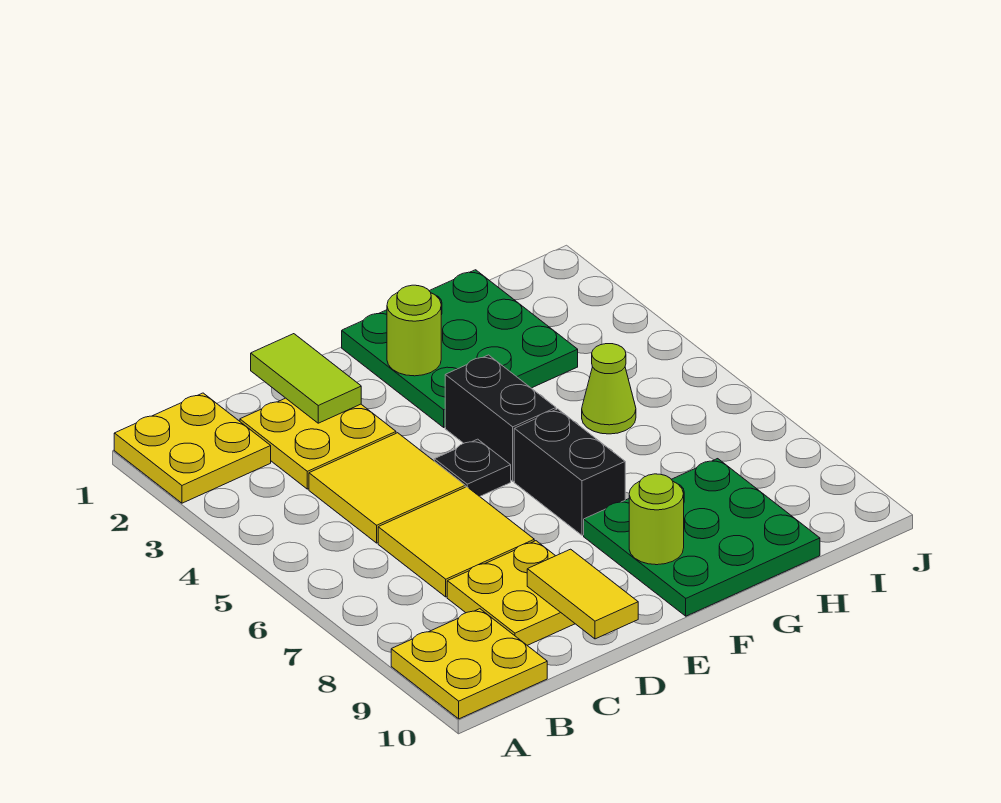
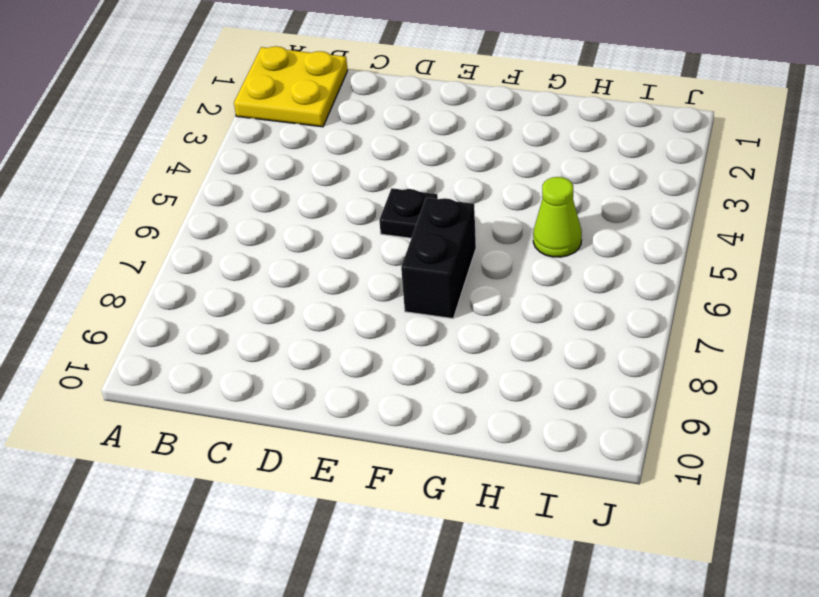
none -> yellow 2x2 plate [391,609,547,719]
none -> yellow 2x2 plate [240,398,396,489]
none -> yellow 2x2 tile [309,433,465,543]

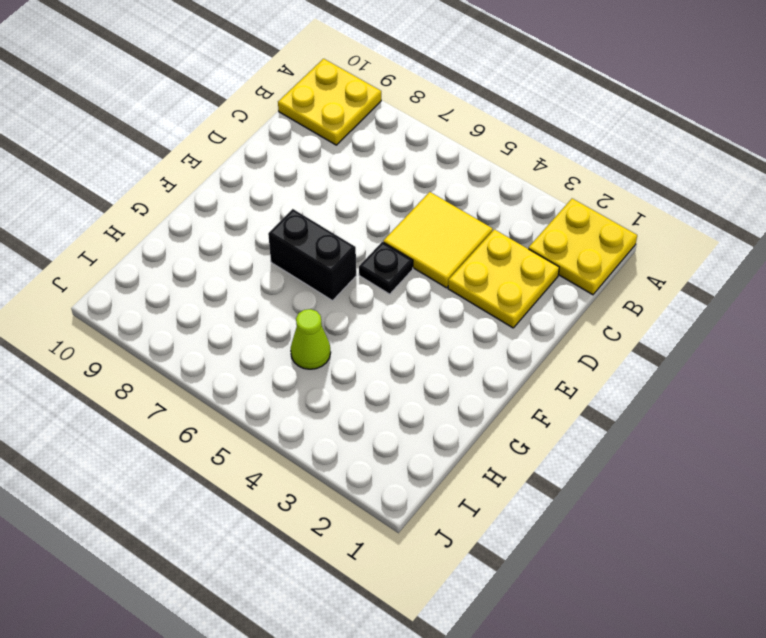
none -> yellow 2x2 tile [378,487,534,597]
none -> yellow 2x2 plate [447,541,575,645]
none -> green 3x3 plate [342,270,578,427]

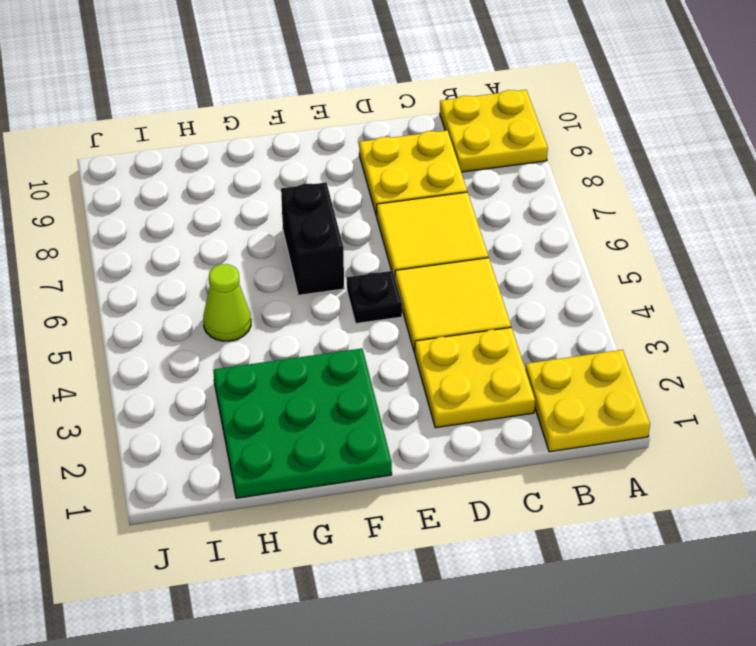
none -> black 1x2 brick [445,355,556,481]
none -> green 3x3 plate [584,459,820,616]
none -> lime 1x2 tile [251,334,361,423]

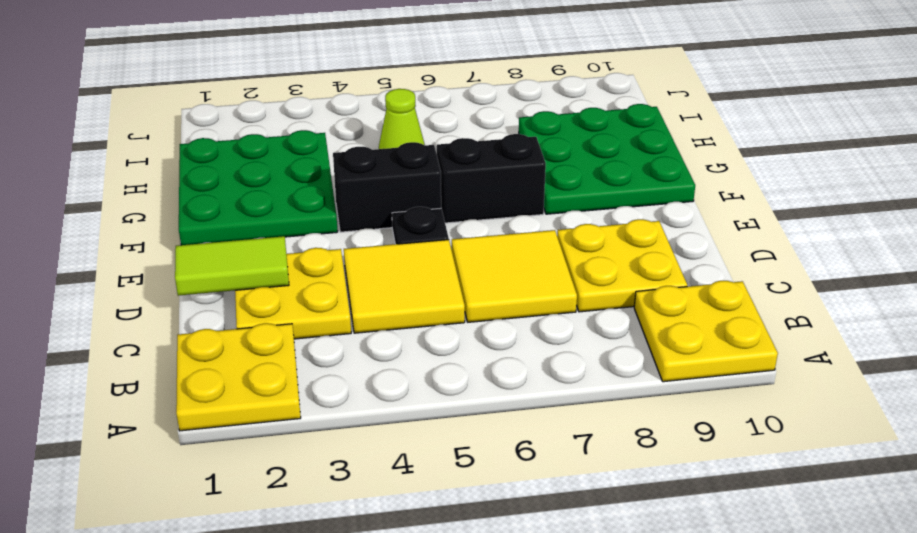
none -> yellow 1x2 tile [527,549,638,639]
none -> lime 1x1 round brick [387,285,441,376]
none -> lime 1x1 round brick [629,474,684,565]

